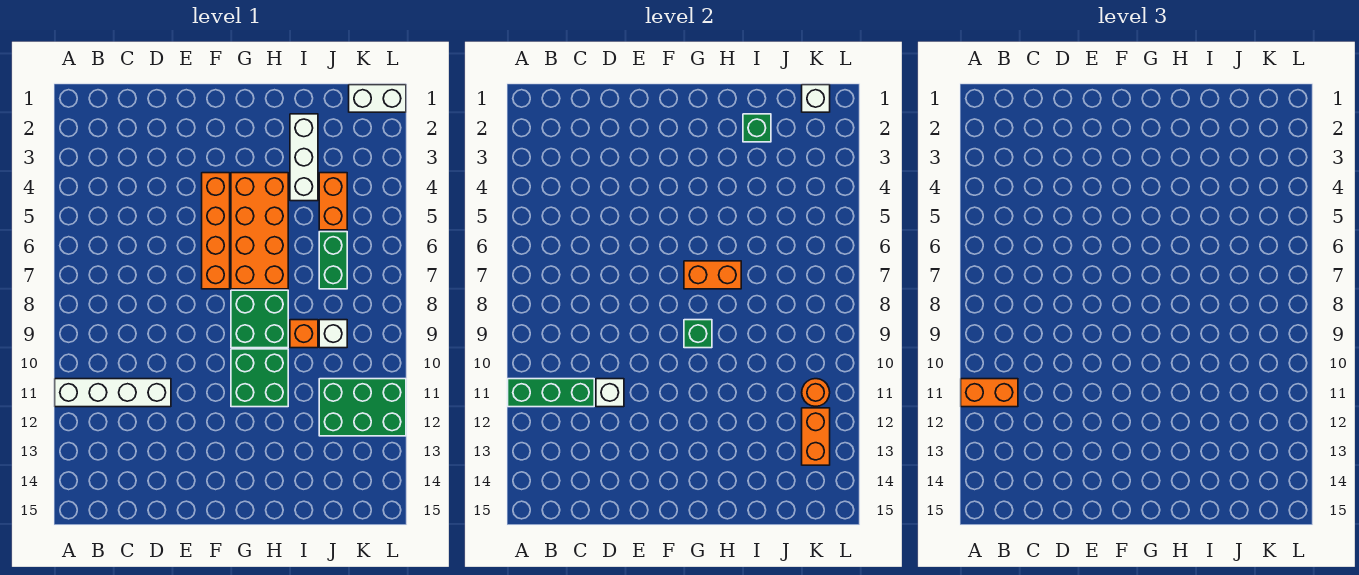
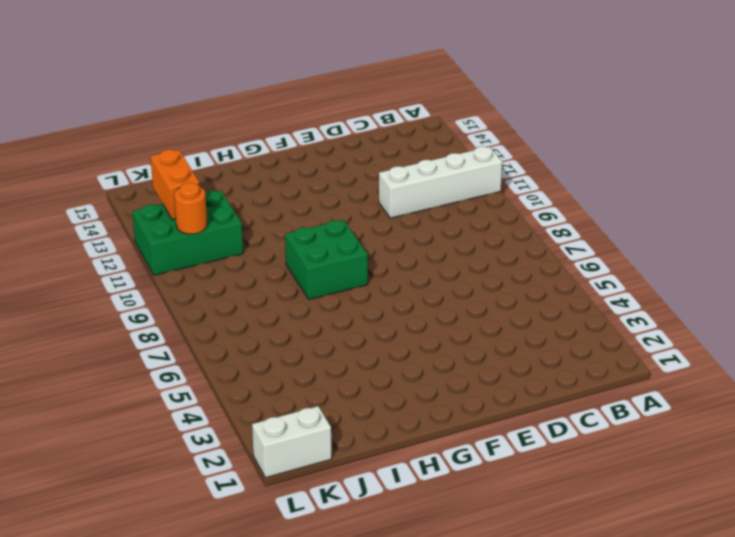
none -> orange 1x4 brick [202,173,230,289]
none -> orange 2x4 brick [231,173,288,289]
none -> green 2x2 brick [231,349,288,407]

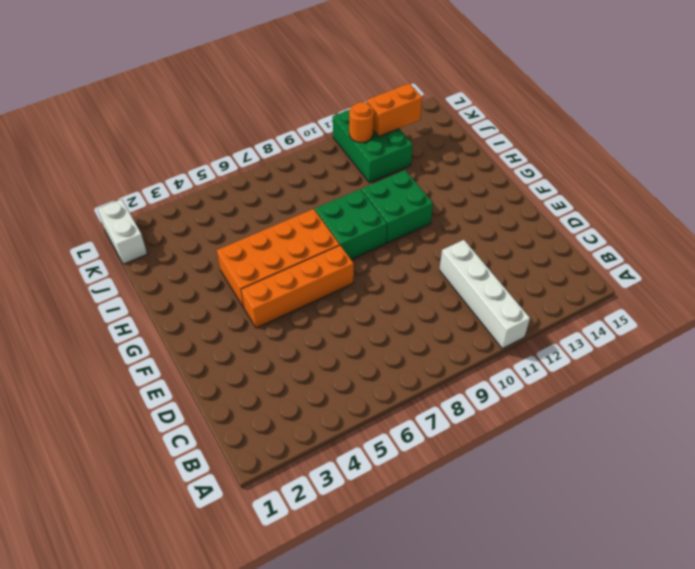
none -> white 1x3 brick [290,114,318,201]
none -> orange 1x1 brick [290,320,318,348]
none -> orange 1x2 brick [319,173,347,230]

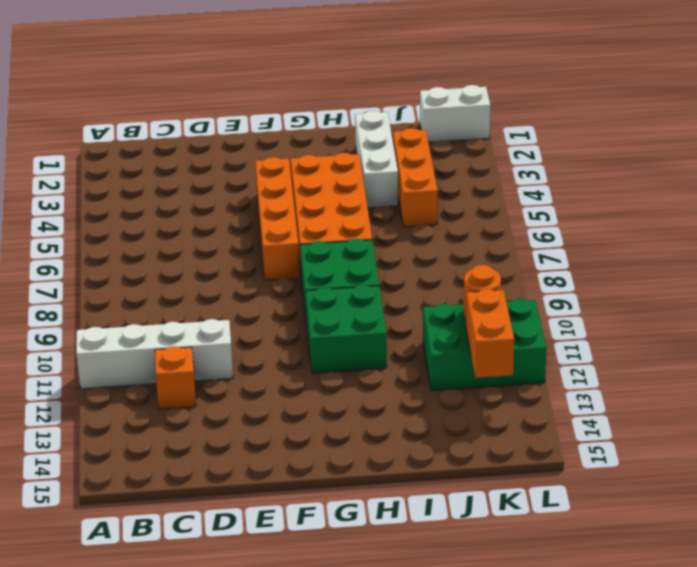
orange 1x1 brick [155,347,196,409] -> orange 1x1 brick moved to [290,320,318,348]
orange 1x3 brick [393,128,438,227] -> orange 1x2 brick [319,173,347,230]
none -> green 1x2 brick [319,232,347,289]
none -> white 1x1 brick [319,320,347,348]
none -> green 1x3 brick [508,379,594,407]

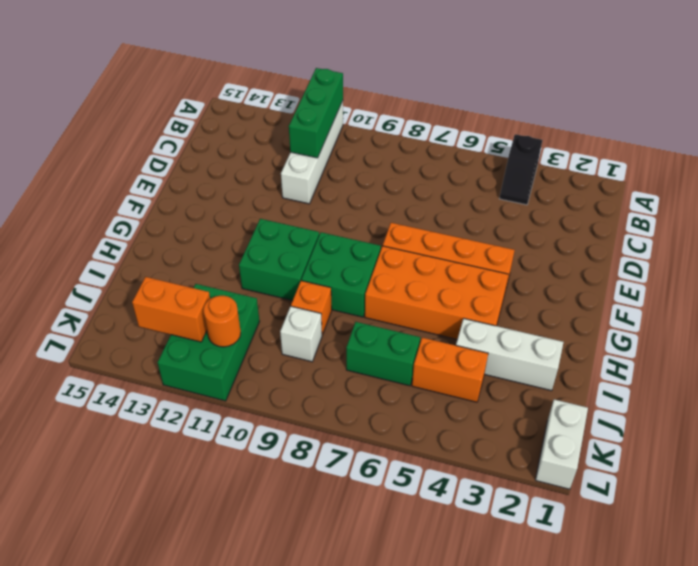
black 1x2 slope [499,134,542,205] -> none
none -> white 1x1 brick [596,379,624,407]
none -> orange 1x2 brick [684,261,741,289]
none -> green 1x1 brick [684,320,712,348]

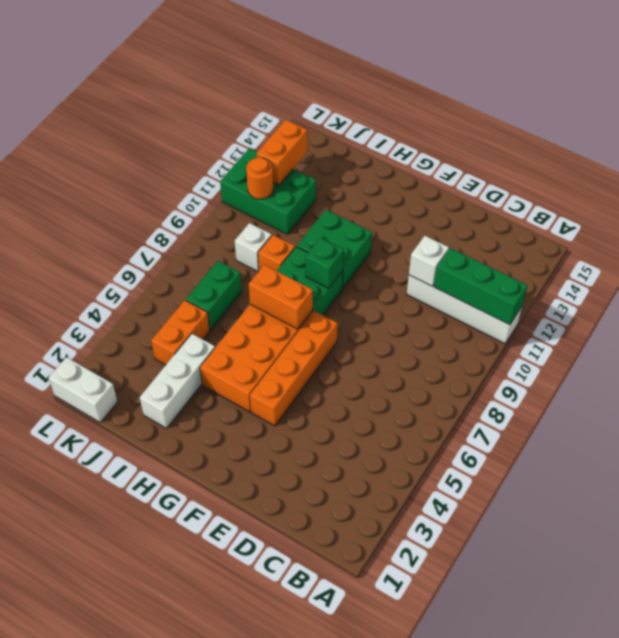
none -> green 1x1 brick [743,114,771,142]
none -> white 1x1 brick [802,85,830,112]
none -> orange 1x2 brick [961,379,1018,407]

